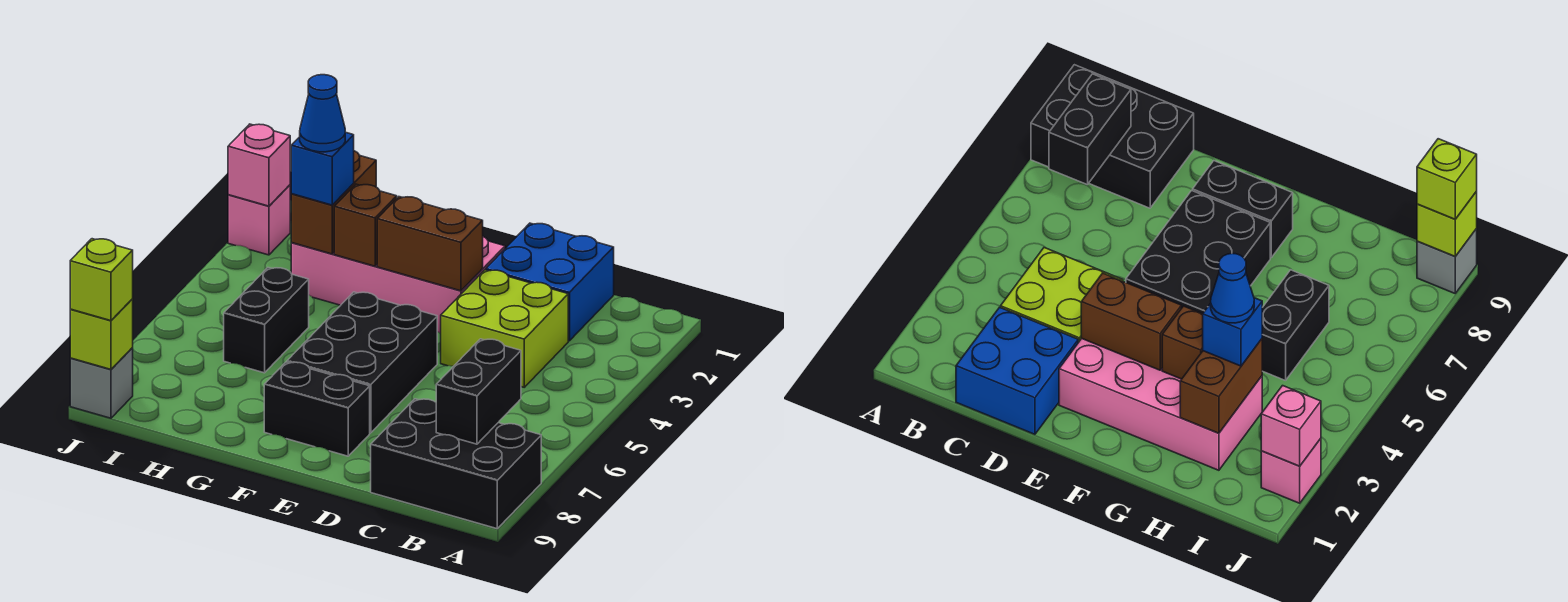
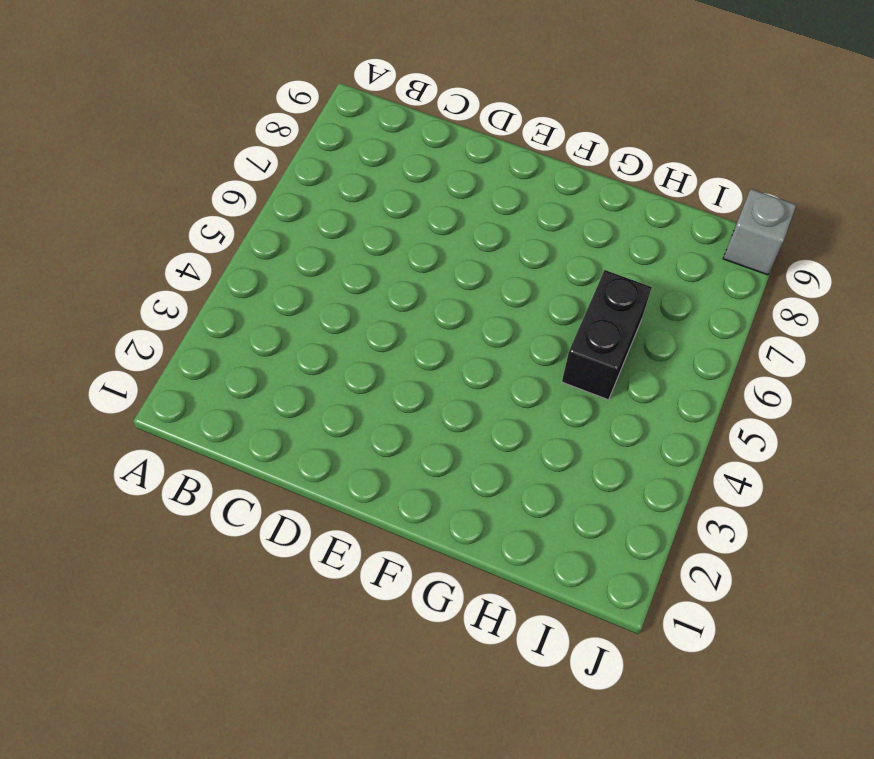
none -> black 2x3 brick [371,399,541,529]
none -> blue 2x2 brick [486,223,614,341]
none -> lime 2x2 brick [441,270,568,387]

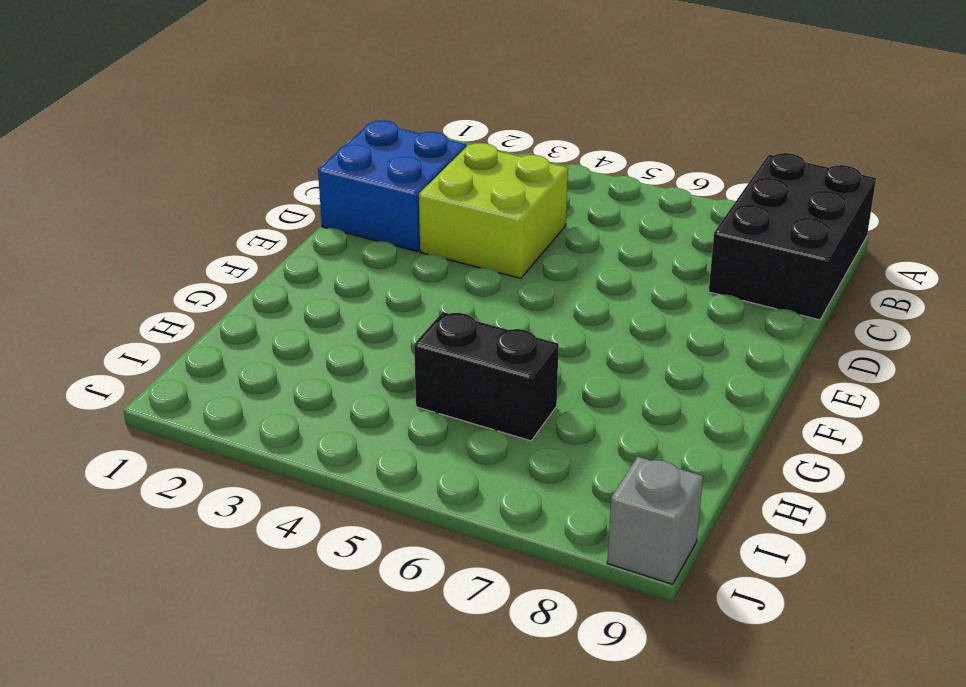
none -> pink 2x4 brick [291,237,505,333]
none -> black 2x3 brick [287,292,437,433]
none -> black 1x2 brick [264,362,370,456]

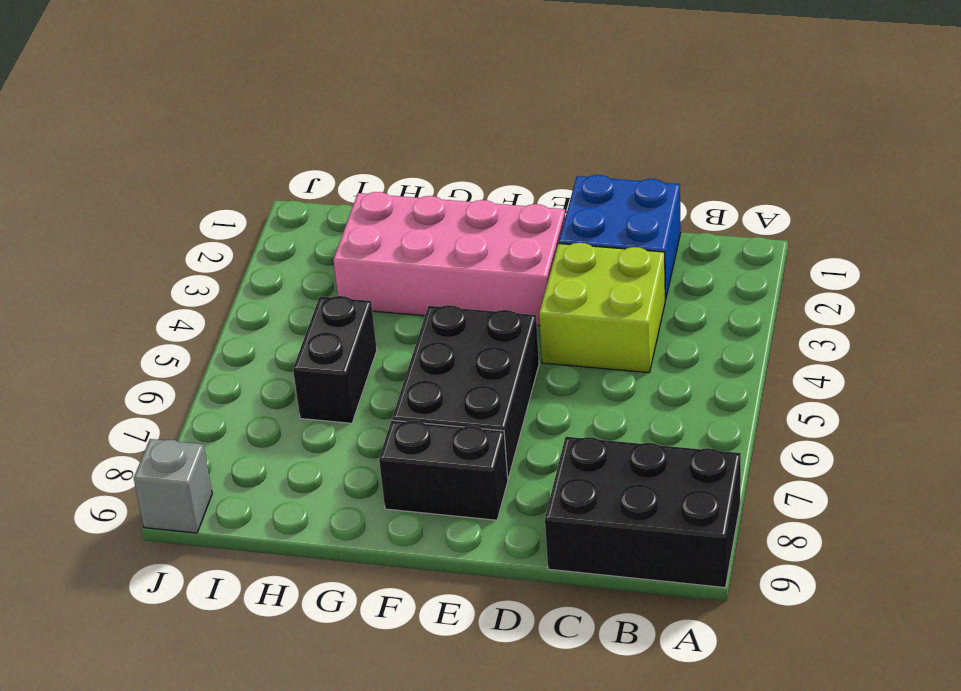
none -> pink 1x1 brick [228,185,290,255]
none -> black 1x2 brick [436,339,521,444]
none -> brown 1x2 brick [377,197,483,291]

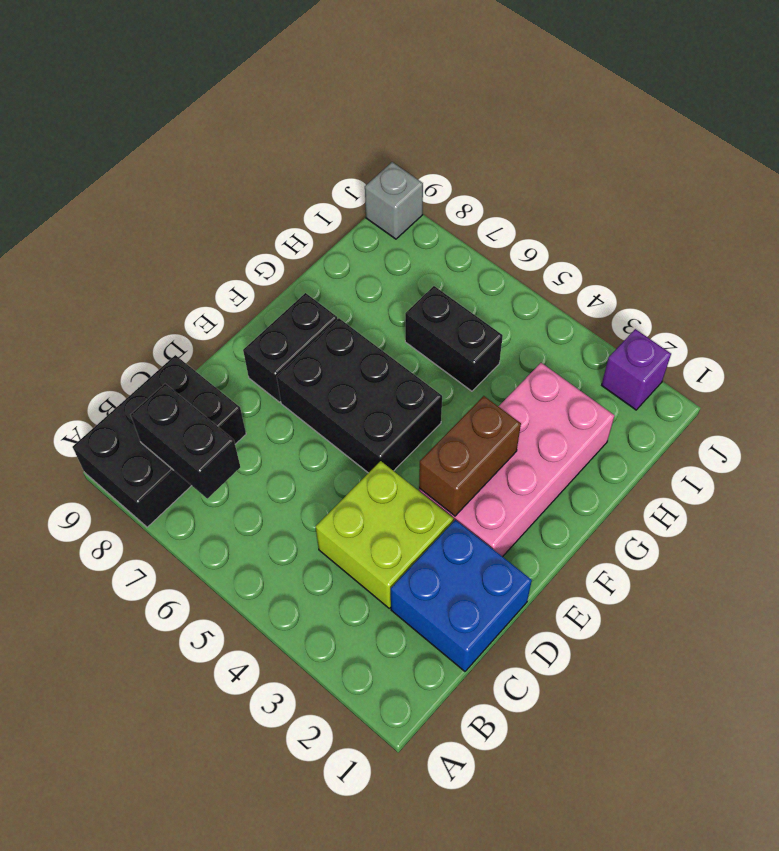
purple 1x1 brick [602,329,671,410] -> pink 1x1 brick [228,185,290,255]
none -> brown 1x1 brick [334,184,397,266]
none -> brown 1x2 brick [291,151,376,254]
none -> pink 1x1 brick [228,124,290,206]

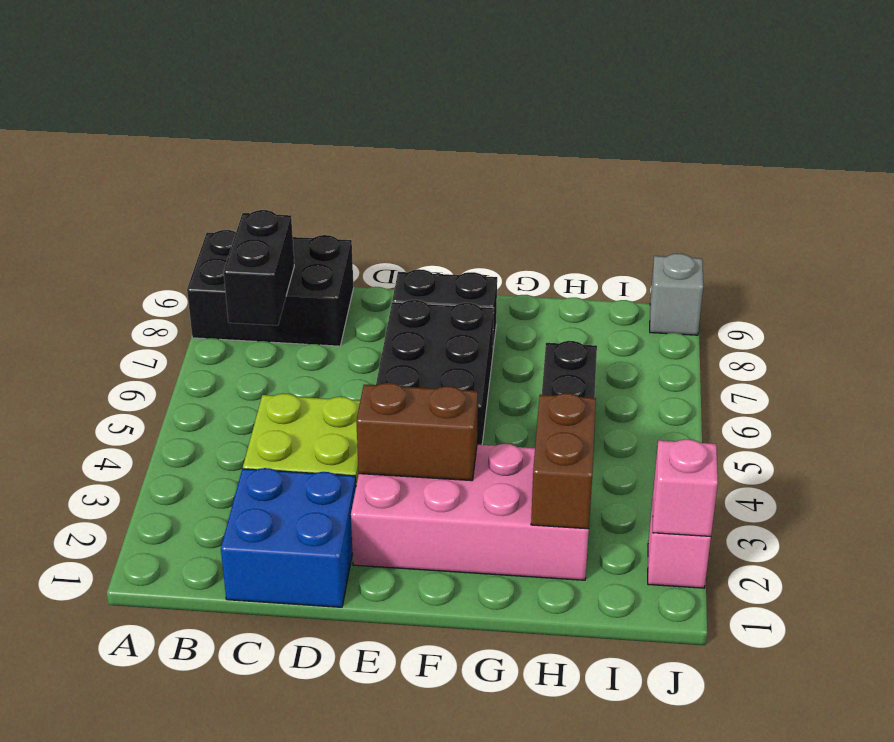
none -> brown 1x1 brick [334,184,397,266]
none -> lime 1x1 brick [70,299,133,369]
none -> blue 1x1 brick [291,132,354,205]

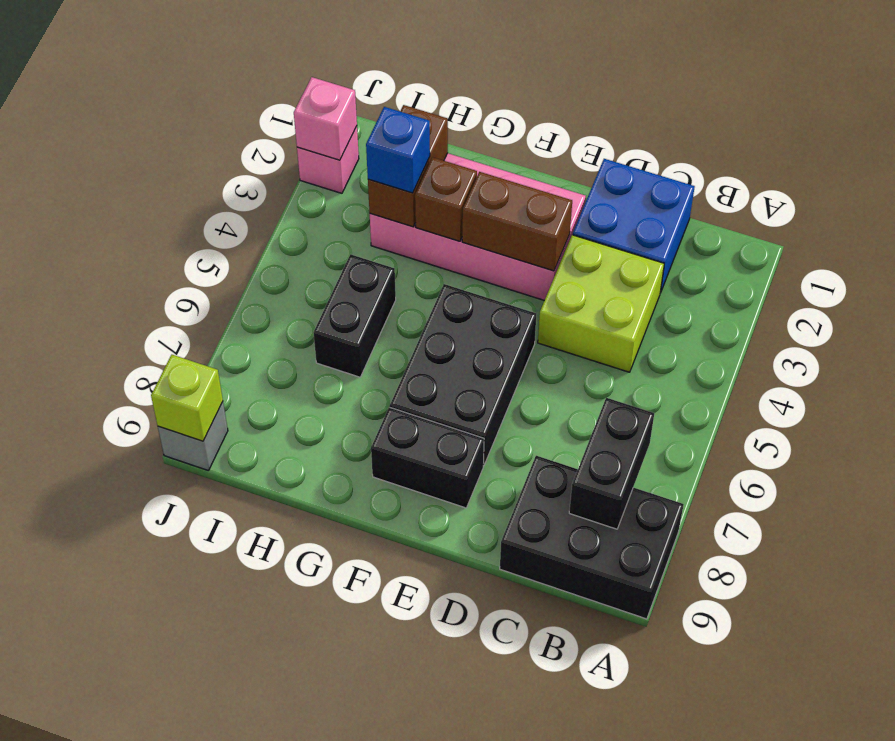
none -> lime 1x1 brick [70,239,133,321]
none -> blue 1x1 cone [300,75,345,152]

